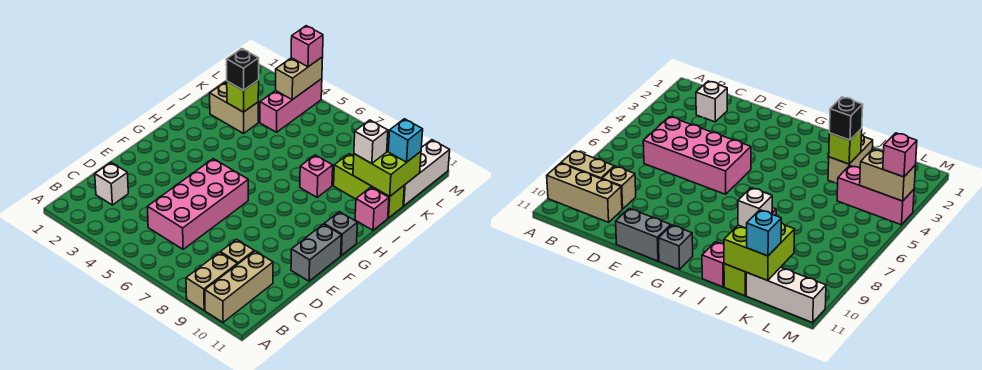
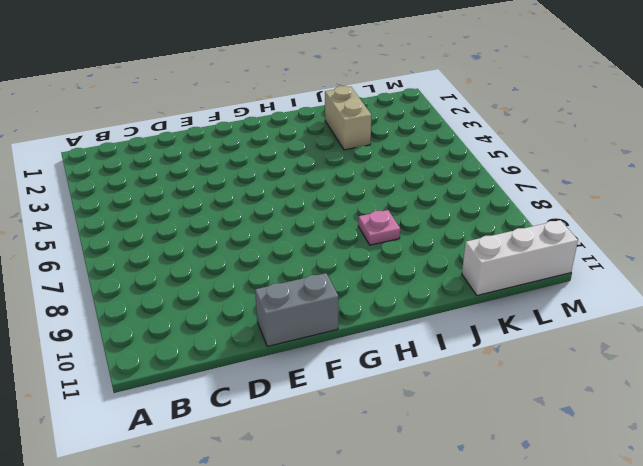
pink 1x1 plate [358,210,400,245] -> pink 1x1 brick [300,155,333,197]
none -> tan 1x2 brick [186,252,237,310]
none -> tan 1x3 brick [205,251,273,322]
none -> white 1x1 brick [95,162,128,205]

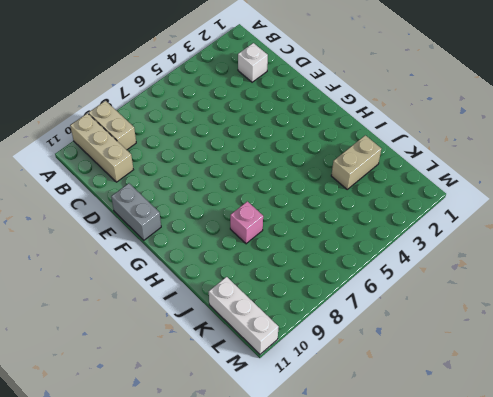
none -> pink 2x4 brick [147,159,248,249]
none -> tan 1x1 brick [220,240,254,264]
none -> grey 1x1 brick [324,212,357,255]

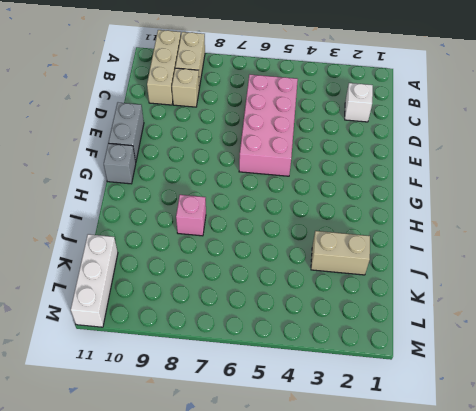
none -> pink 1x1 brick [355,187,389,230]
none -> lime 1x3 brick [334,154,404,218]
none -> pink 1x3 brick [260,79,322,132]

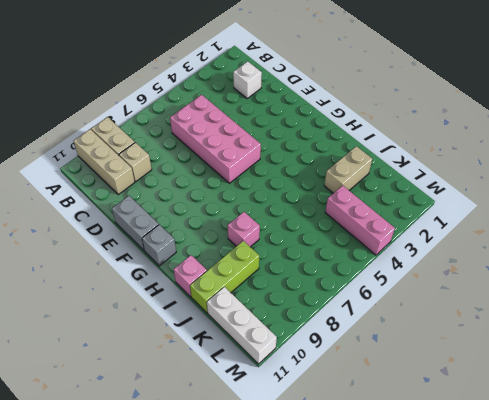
none -> lime 1x1 brick [227,80,259,112]
none -> lime 2x2 brick [353,133,421,196]
none -> tan 1x2 brick [276,57,323,100]

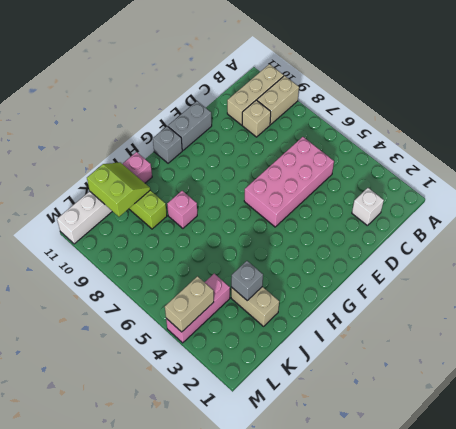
grey 1x1 brick [231,261,263,301] -> lime 1x1 brick [227,80,259,112]
lime 2x2 slope [87,162,150,217] -> lime 2x2 brick [353,133,421,196]
none -> black 1x1 brick [227,49,259,90]
none -> white 1x1 brick [354,120,388,164]
none -> cyan 1x1 brick [388,119,423,162]

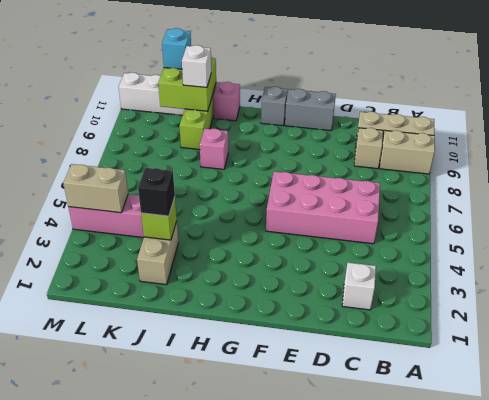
none -> pink 1x1 brick [291,26,323,67]

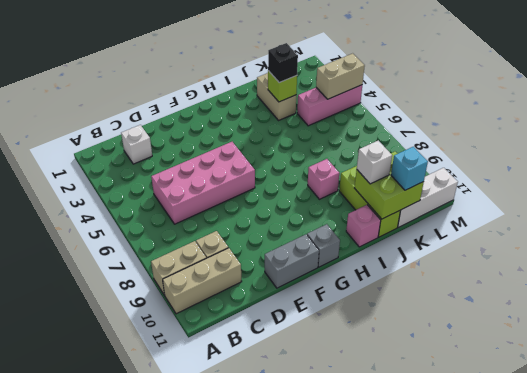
none -> pink 1x1 brick [291,26,323,67]

